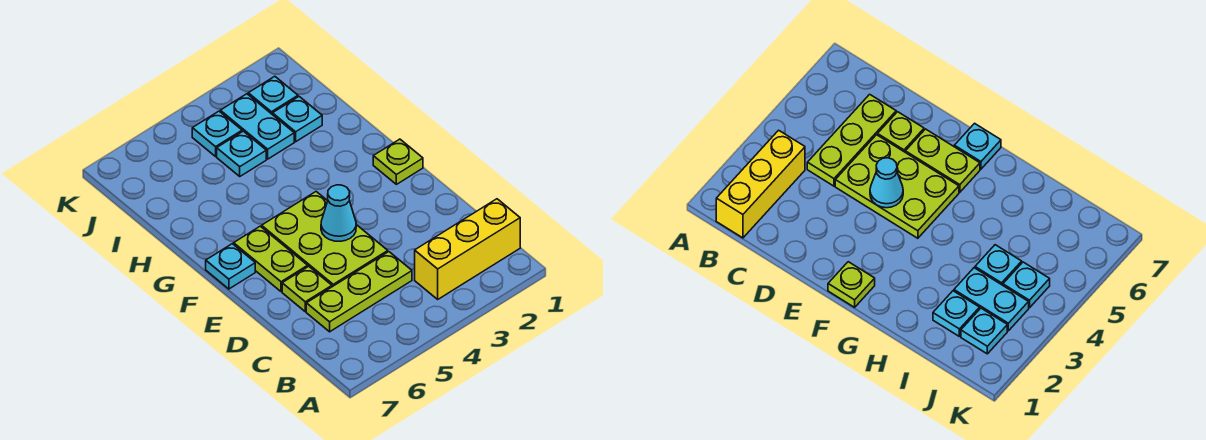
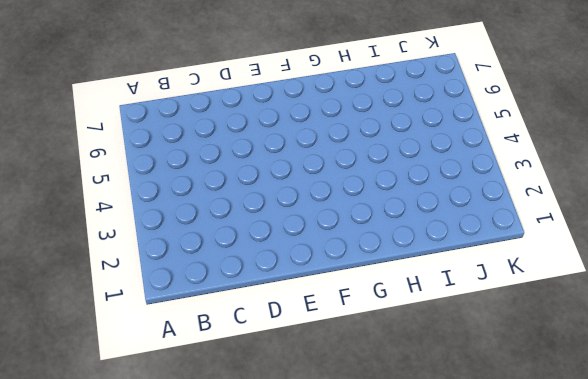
none -> yellow 1x3 brick [415,199,520,299]
none -> lime 1x3 plate [306,252,412,332]
none -> lime 2x3 plate [262,192,388,287]

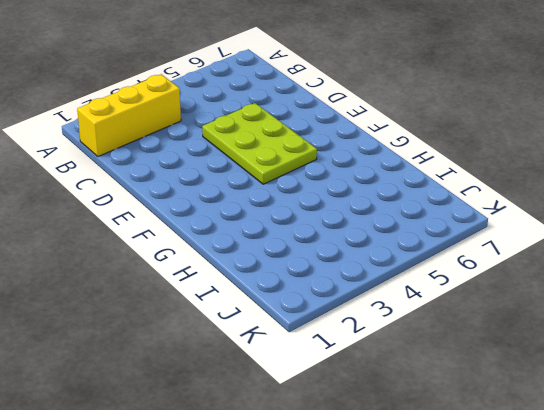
none -> lime 1x3 plate [306,252,412,332]
none -> lime 1x1 plate [282,266,332,312]
none -> lime 1x2 plate [234,226,308,292]

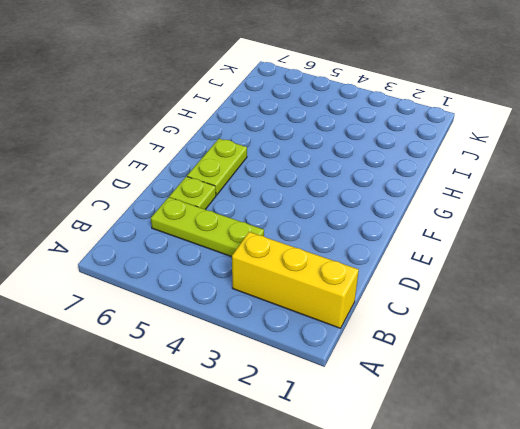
none -> lime 2x3 plate [262,192,388,287]
none -> lime 1x1 plate [373,139,423,184]
none -> cyan 1x1 plate [206,244,255,289]

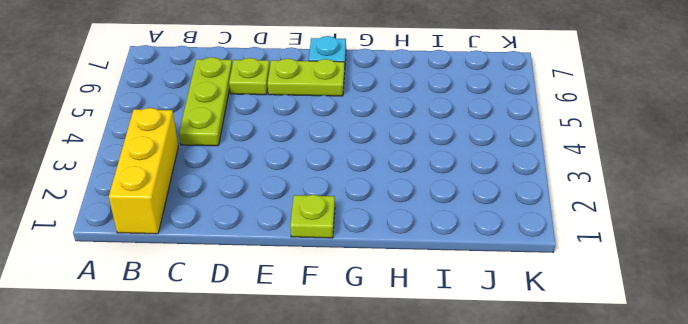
none -> lime 2x3 plate [262,192,388,287]
none -> cyan 1x1 plate [273,97,322,142]
none -> cyan 1x2 plate [220,94,294,159]

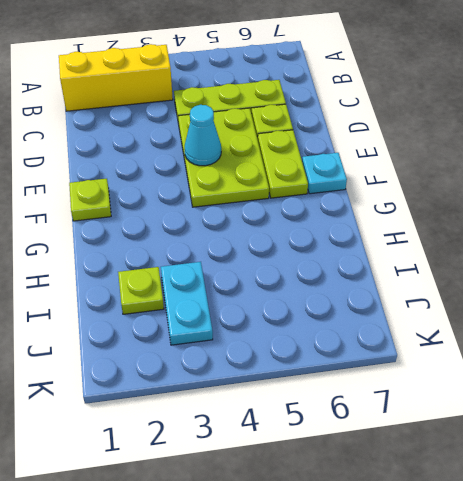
lime 1x1 plate [118,267,164,314] -> cyan 1x1 plate [273,97,322,142]
none -> cyan 1x1 plate [217,131,266,176]
none -> cyan 1x1 plate [248,76,298,115]
none -> cyan 1x1 plate [192,111,242,156]

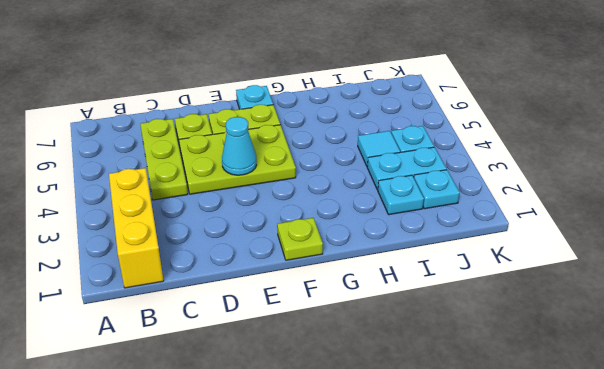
cyan 1x1 tile [358,131,400,166] -> cyan 1x1 plate [217,131,266,176]

